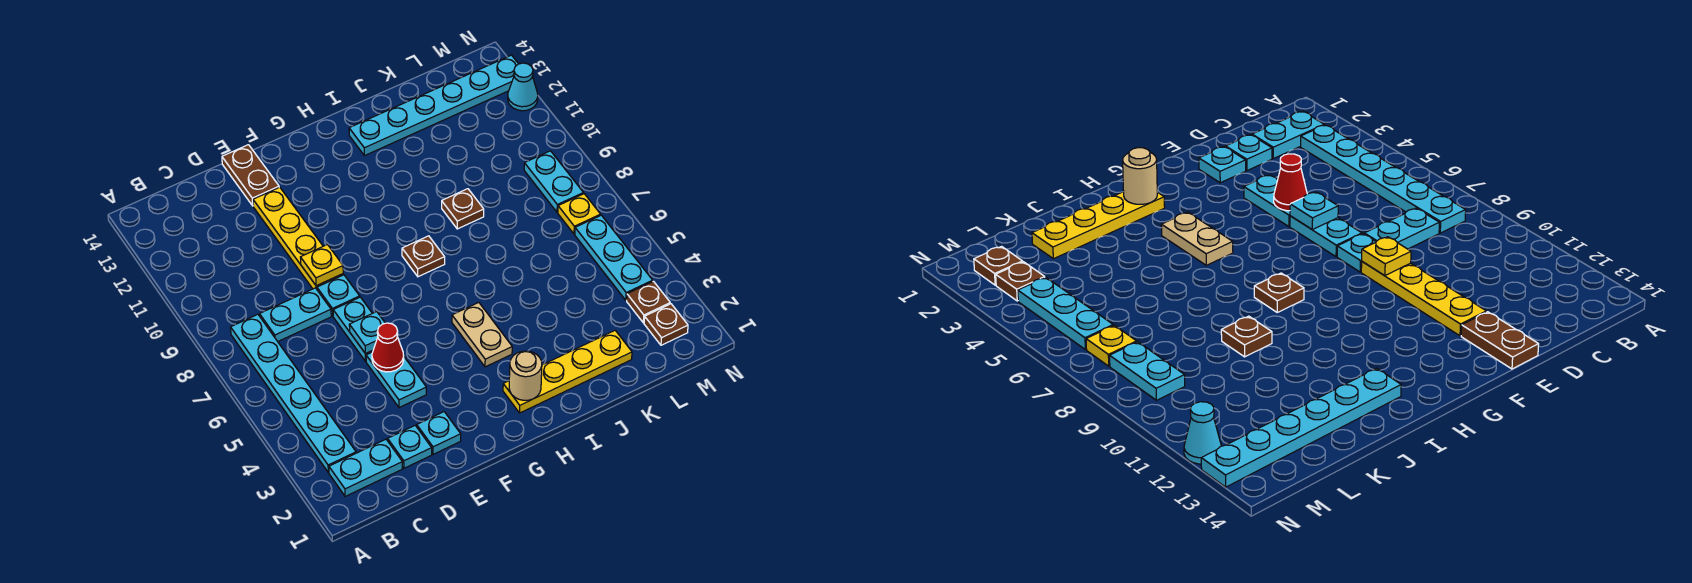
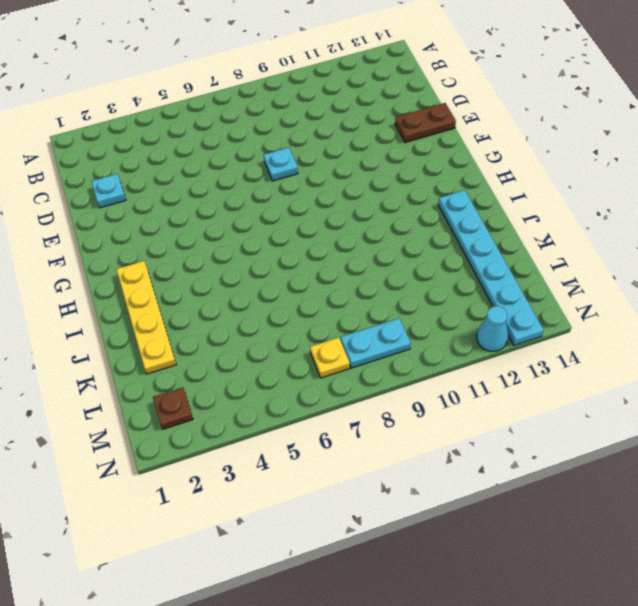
none -> cyan 1x2 plate [329,439,402,497]
none -> cyan 1x6 plate [231,314,356,473]
none -> cyan 1x2 plate [260,288,331,341]

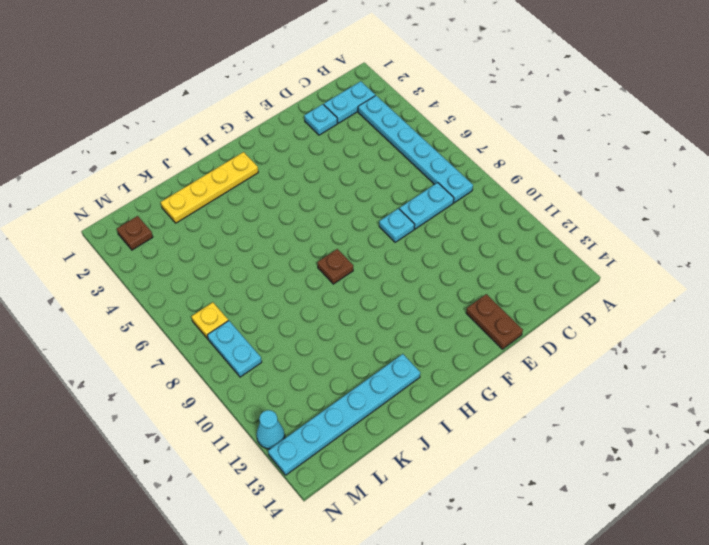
none -> cyan 1x1 plate [417,412,461,454]
none -> cyan 1x2 plate [366,352,426,408]
none -> cyan 1x2 plate [333,297,373,361]

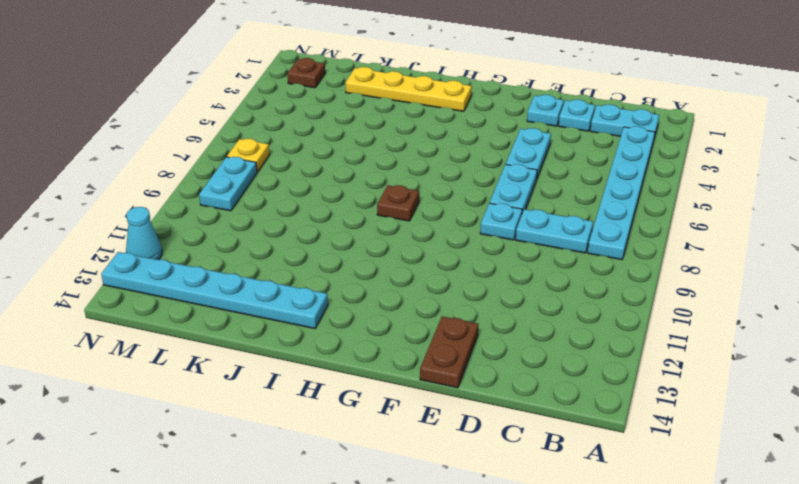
none -> yellow 1x4 plate [253,187,343,289]
none -> tan 1x2 plate [452,303,512,367]
none -> brown 1x1 plate [442,189,484,229]

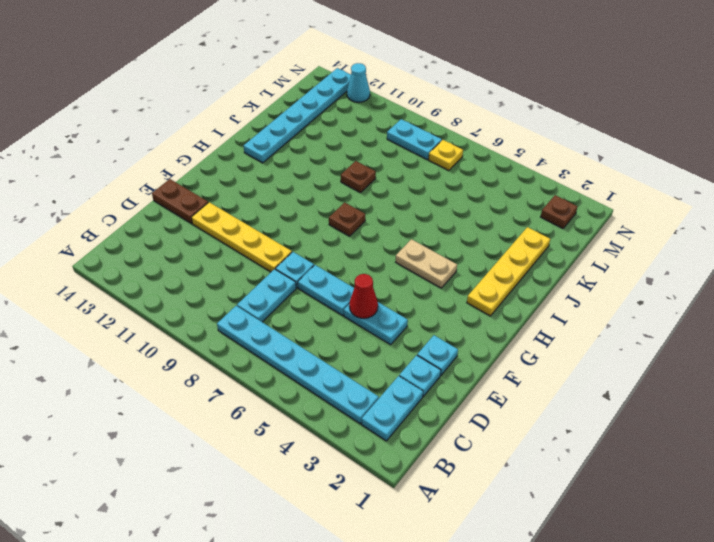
none -> brown 1x1 plate [627,281,670,323]
none -> cyan 1x3 plate [575,215,653,300]
none -> cyan 1x1 plate [349,312,385,354]

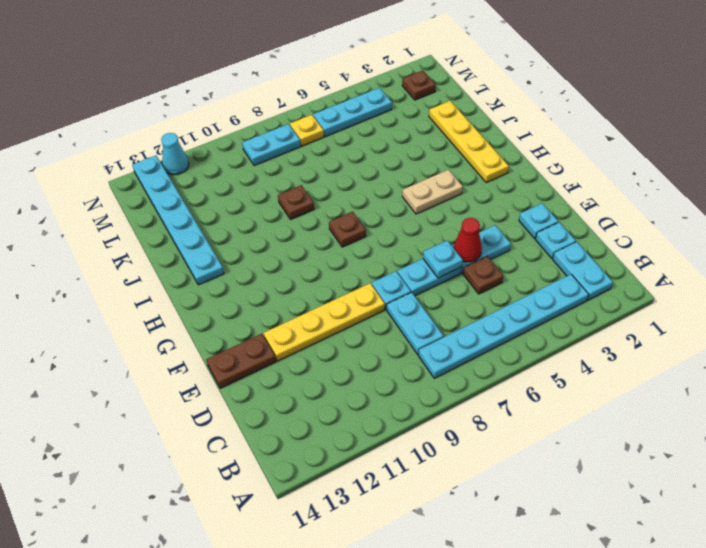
brown 1x1 plate [463,256,504,294] -> brown 1x1 plate moved to [627,281,670,323]
none -> yellow 1x1 plate [300,245,343,286]
none -> tan 1x1 round brick [509,351,542,400]

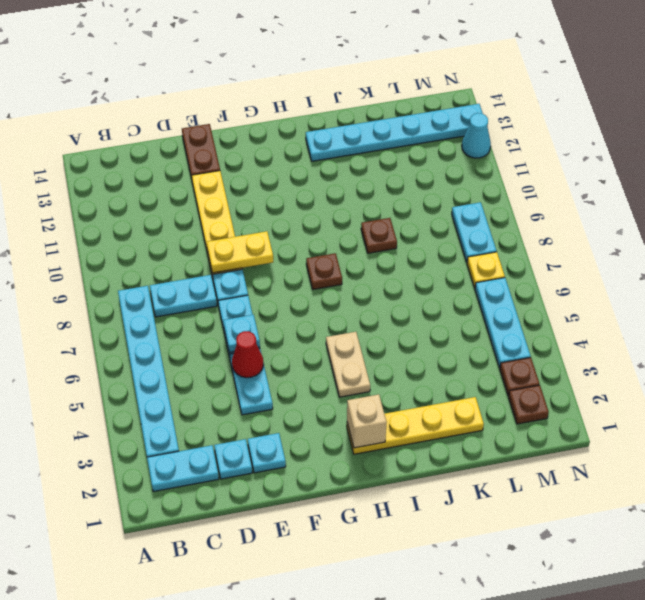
yellow 1x2 plate [207,231,273,273] -> yellow 1x1 plate [300,245,343,286]
tan 1x1 brick [347,394,387,448] -> tan 1x1 round brick [509,351,542,400]

